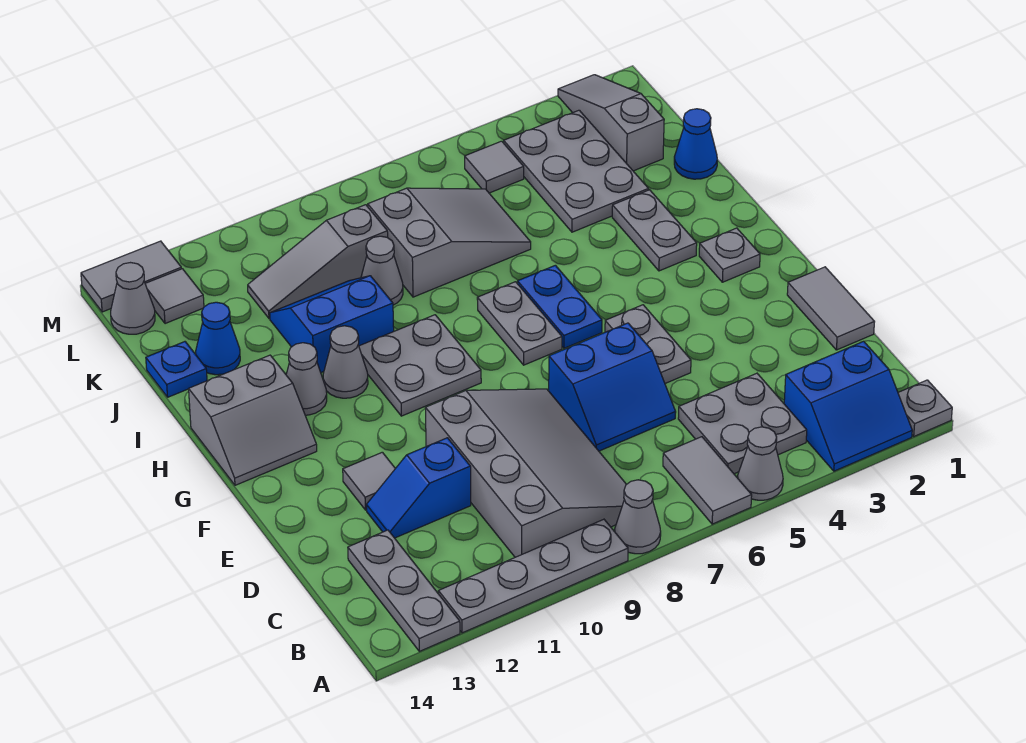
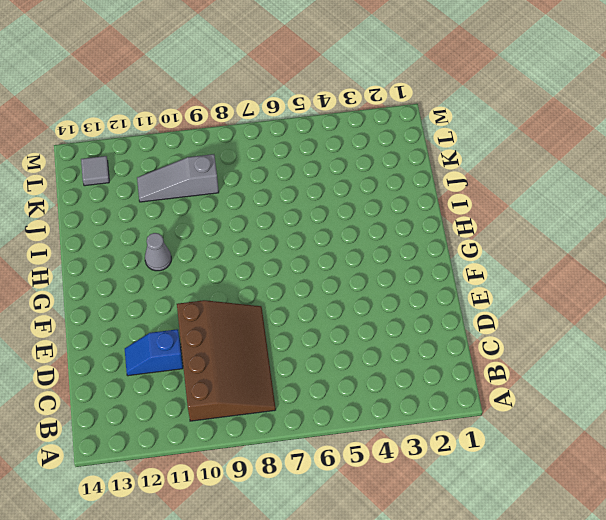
brown 3x4 slope [177,300,276,421] -> grey 3x4 slope [426,389,627,557]
none -> grey 1x1 plate [898,380,952,436]
none -> blue 2x2 slope [784,341,912,471]
none -> grey 1x1 cone [738,427,783,500]
none -> grey 1x2 tile [663,437,752,524]

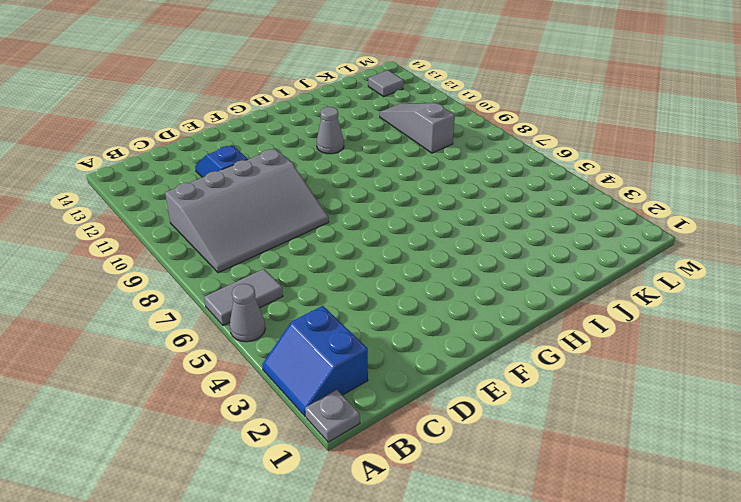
none -> grey 1x1 cone [615,480,661,554]
none -> grey 1x4 plate [438,519,628,633]
none -> grey 1x3 plate [348,530,460,651]
none -> grey 2x2 plate [678,373,807,474]

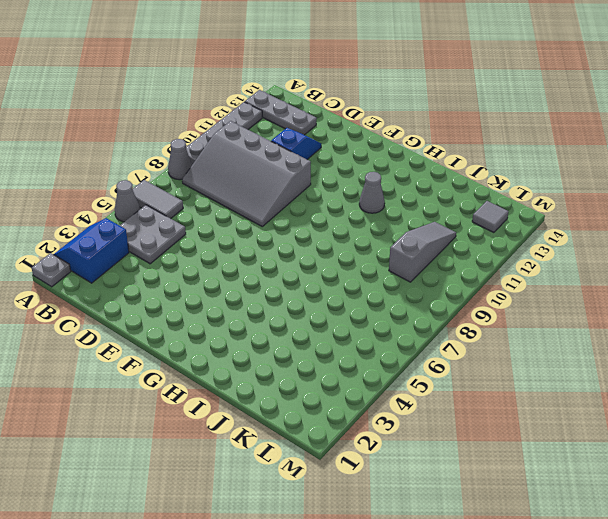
none -> grey 1x2 tile [787,267,874,350]
none -> blue 2x2 slope [549,323,676,451]
none -> grey 1x2 plate [605,305,691,383]
none -> grey 1x1 tile [343,452,395,510]

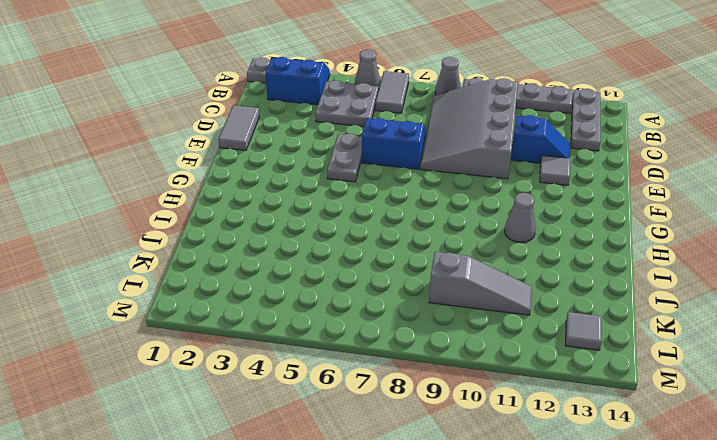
none -> grey 1x1 plate [699,228,760,282]
none -> blue 1x2 plate [518,265,602,348]
none -> grey 1x2 plate [477,282,562,365]
none -> grey 2x2 plate [359,315,481,416]

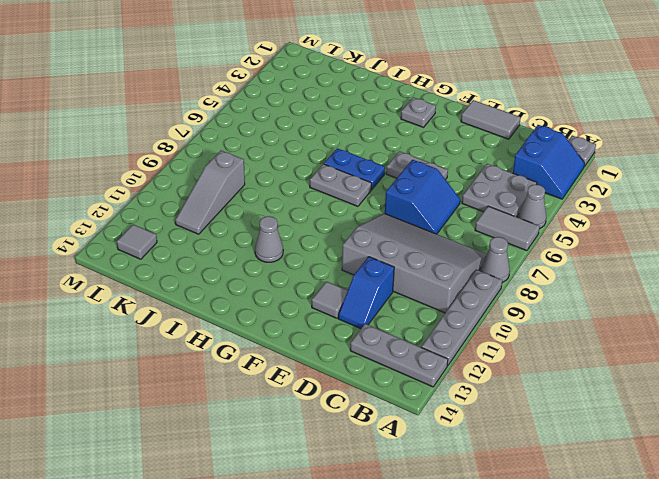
none -> grey 2x2 plate [359,315,481,416]
none -> grey 2x2 slope [189,355,317,485]
none -> grey 1x2 plate [612,190,697,271]
none -> grey 1x1 cone [286,343,327,415]

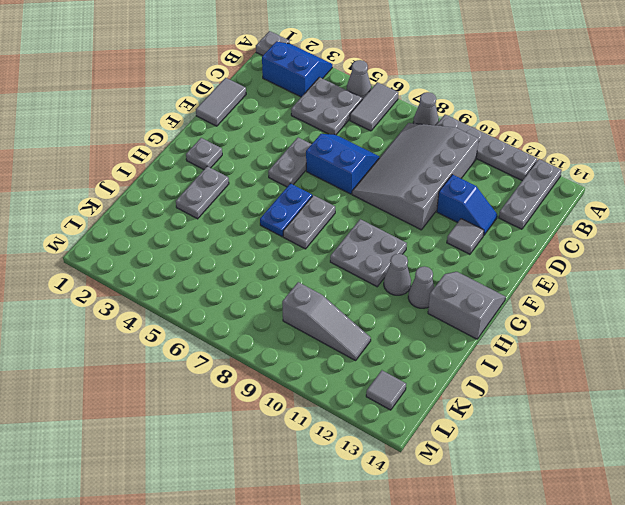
none -> blue 2x2 slope [270,276,394,372]
none -> blue 1x1 cone [674,109,717,179]
none -> grey 2x3 plate [504,110,648,232]
none -> grey 2x3 slope [368,188,531,297]

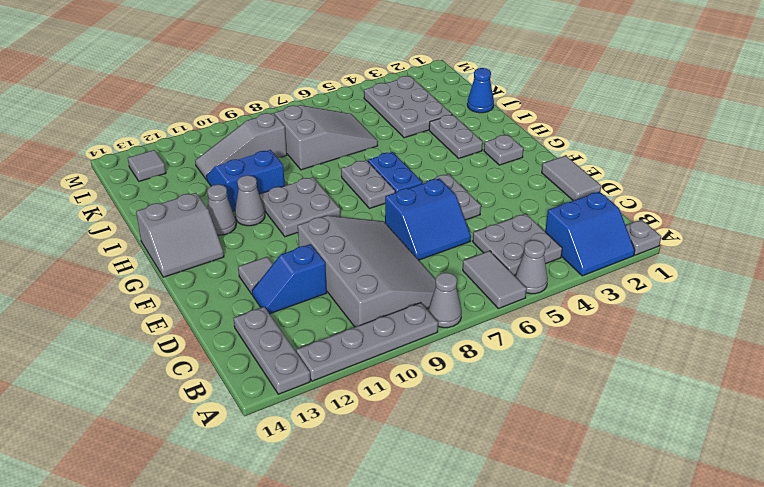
none -> grey 1x1 cone [361,236,403,305]
none -> blue 1x1 cone [196,302,240,375]
none -> blue 1x1 plate [146,342,207,397]
none -> grey 1x3 slope [558,75,664,171]

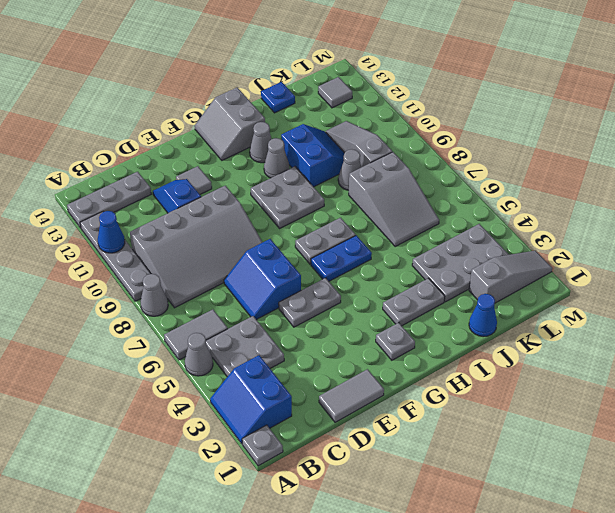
blue 1x1 cone [98,211,125,253] -> blue 1x1 cone moved to [196,302,240,375]
none -> grey 1x1 tile [465,141,524,193]
none -> grey 1x1 cone [111,263,155,334]
none -> grey 1x2 tile [81,241,182,312]

